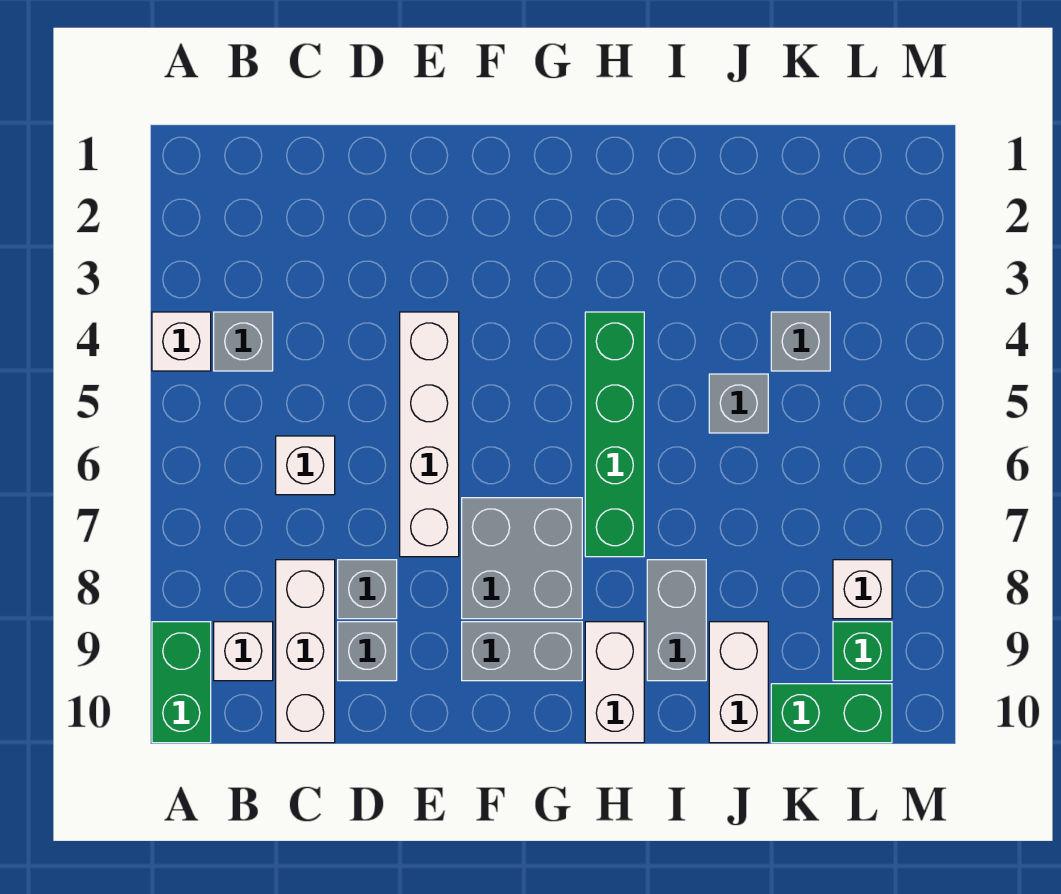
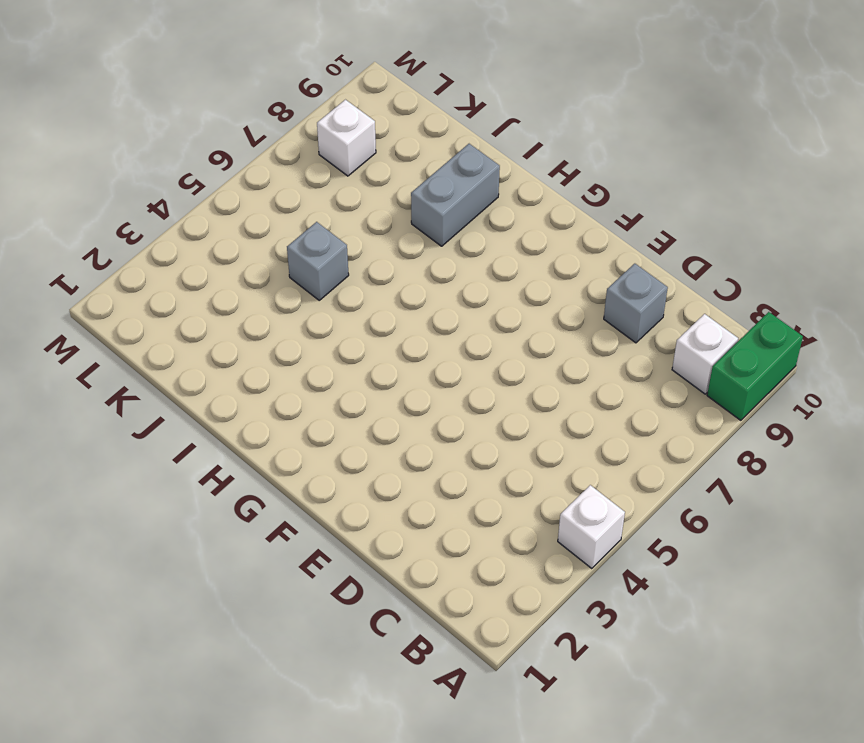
none -> grey 1x1 brick [214,312,273,371]
none -> white 1x1 brick [276,436,335,495]
none -> white 1x3 brick [276,560,335,743]

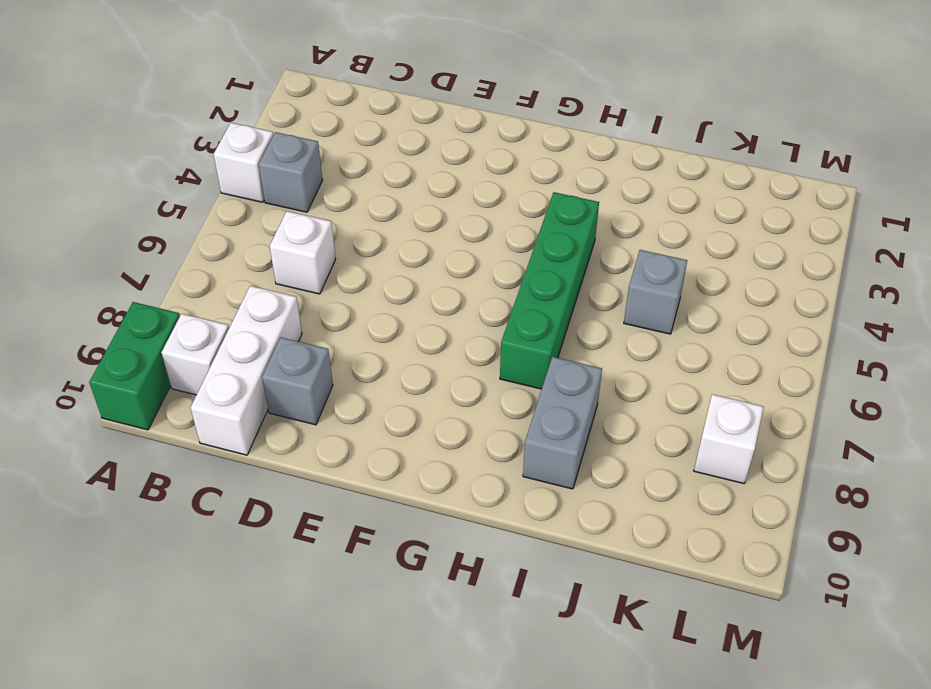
none -> grey 1x1 brick [338,560,397,619]
none -> white 1x4 brick [400,312,459,557]
none -> grey 2x2 brick [462,498,582,619]

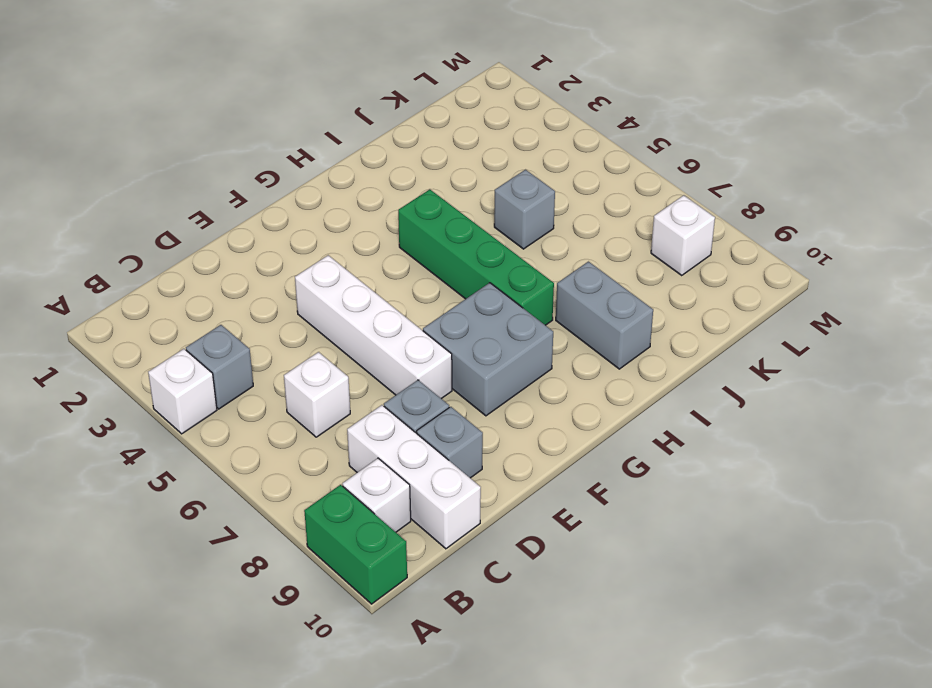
none -> grey 1x2 brick [462,622,582,681]
none -> white 1x2 brick [585,622,644,743]
none -> white 1x2 brick [709,622,768,743]

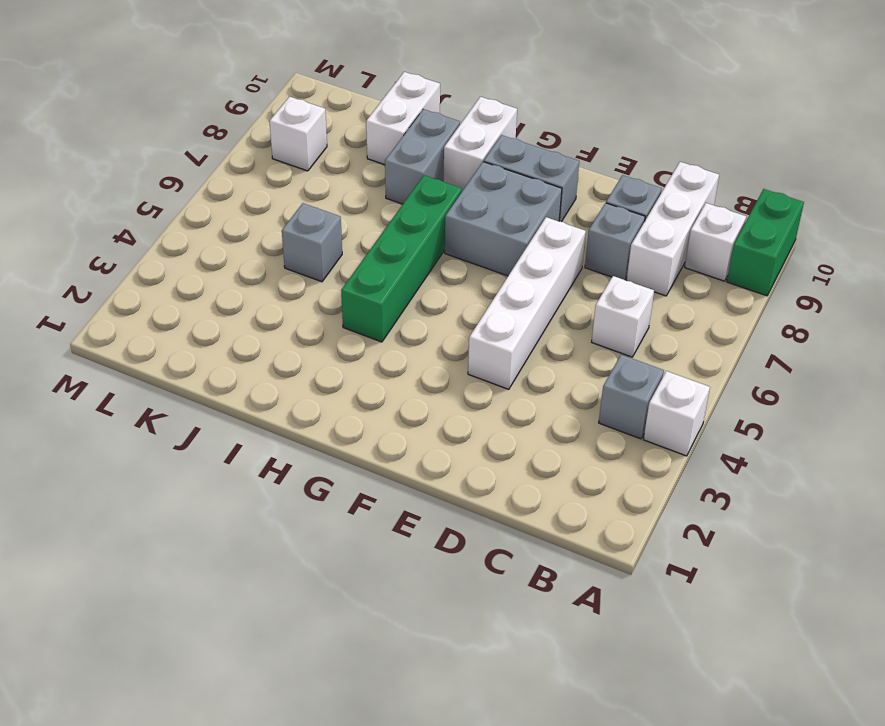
none -> grey 1x1 brick [771,312,830,371]
none -> green 1x2 brick [771,684,892,743]
none -> green 1x1 brick [833,622,892,681]

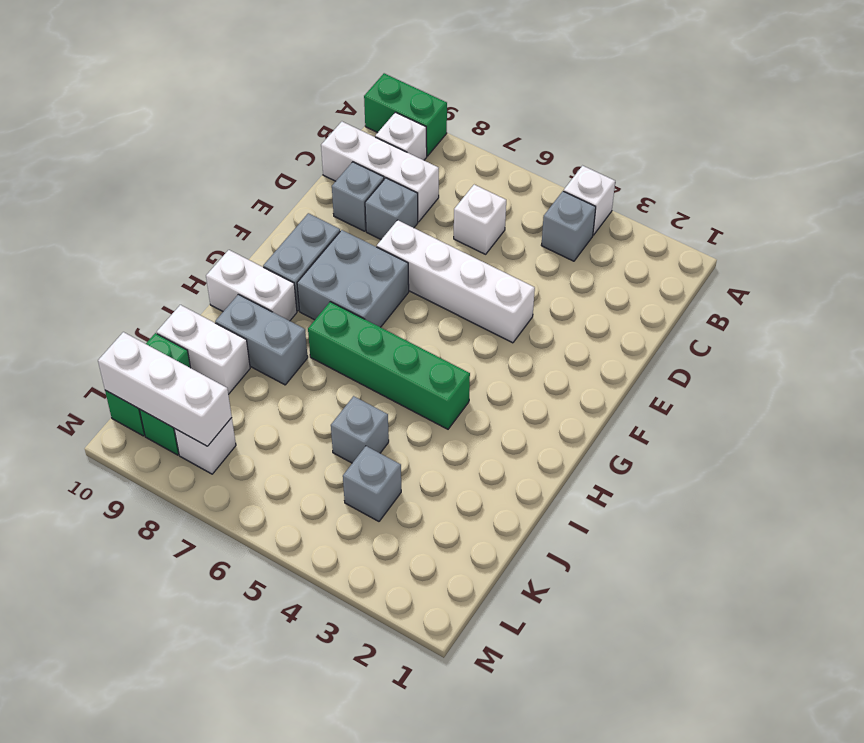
white 1x3 brick [98,332,232,446] -> none

